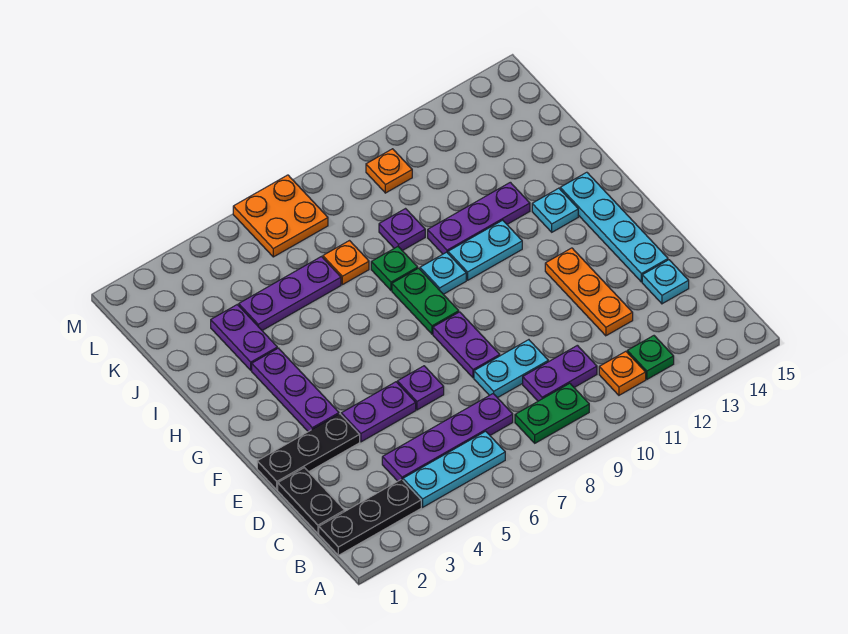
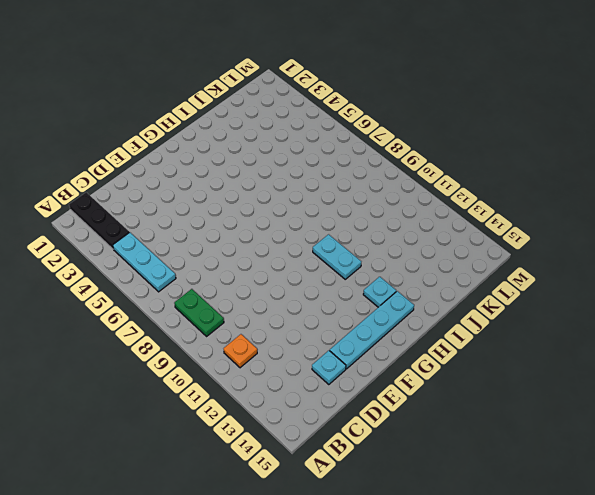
none -> green 1x1 plate [627,336,674,379]
none -> black 1x2 plate [278,468,345,533]
none -> purple 1x4 plate [382,394,513,481]

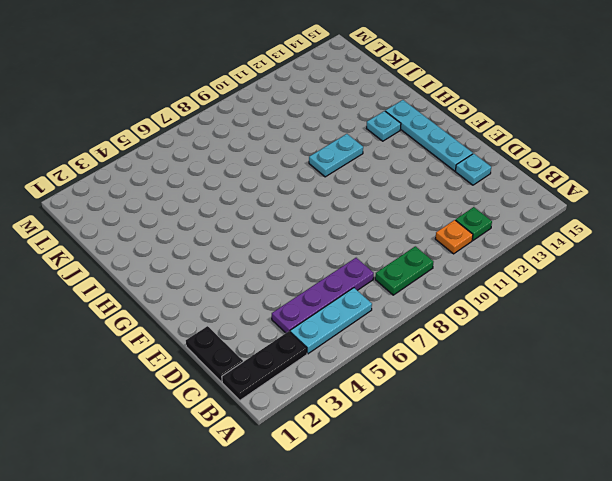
none -> purple 1x2 plate [523,345,597,401]
none -> cyan 1x2 plate [474,340,548,398]
none -> orange 1x3 plate [545,248,633,336]

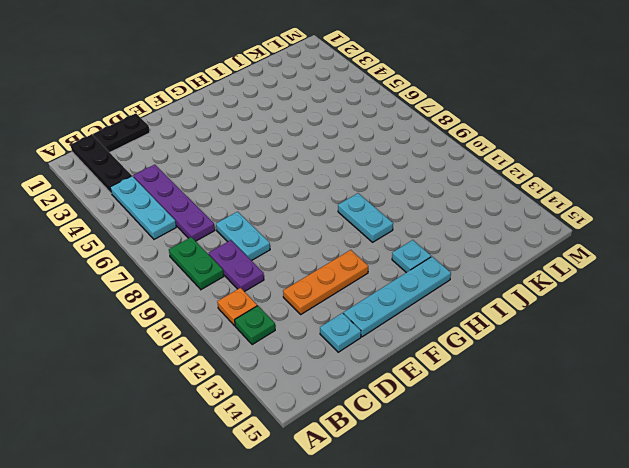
none -> black 1x3 plate [257,414,360,490]
none -> purple 1x2 plate [341,382,416,442]
none -> purple 1x1 plate [397,366,444,410]

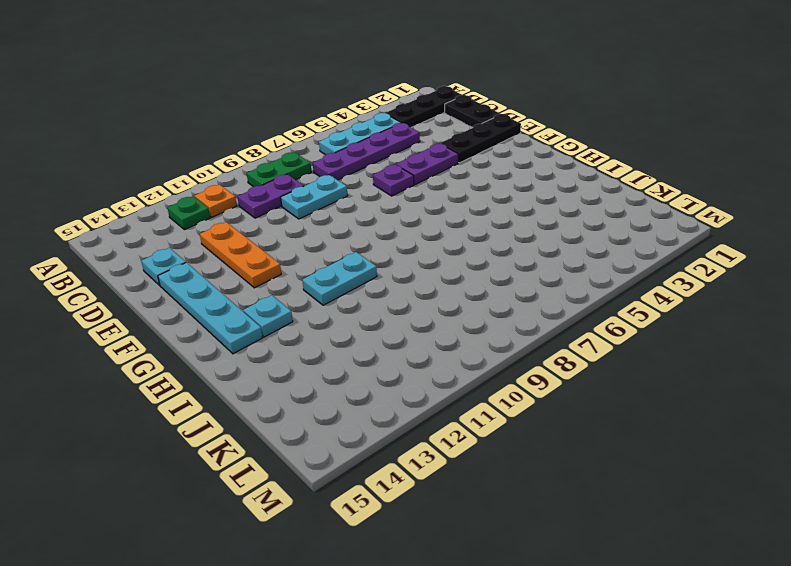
none -> purple 1x2 plate [433,312,500,378]
none -> purple 1x3 plate [252,348,339,432]
none -> green 1x2 plate [392,268,459,334]

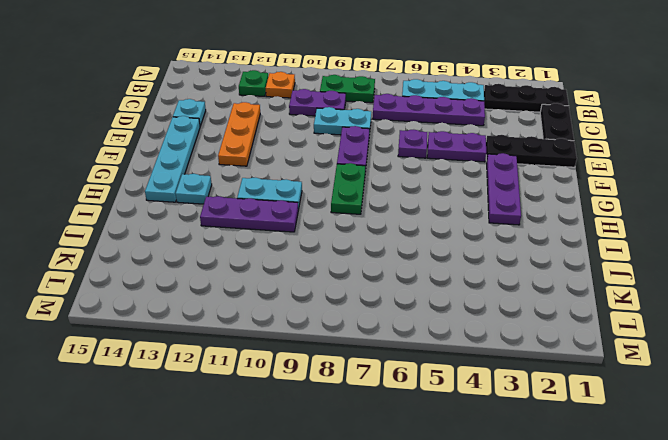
none -> cyan 1x1 plate [420,252,466,294]
none -> purple 1x2 plate [211,305,277,370]
none -> green 1x1 plate [371,247,418,290]

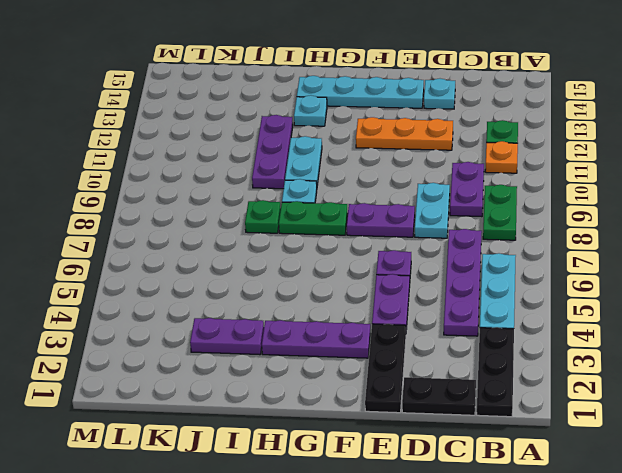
none -> purple 1x3 plate [239,257,341,330]
none -> orange 1x1 plate [323,241,369,285]
none -> purple 1x1 plate [379,209,425,251]

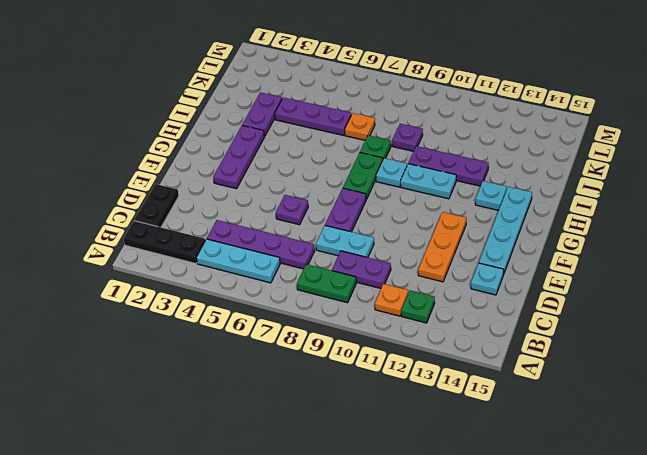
none -> black 1x3 plate [257,414,360,490]
none -> purple 1x2 plate [341,382,416,442]
none -> orange 2x2 plate [233,175,328,257]

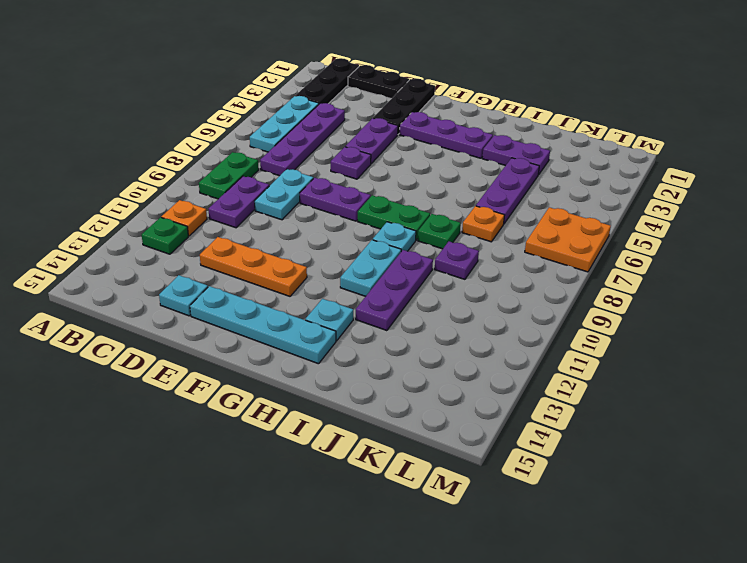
none -> orange 1x1 plate [366,149,412,193]

